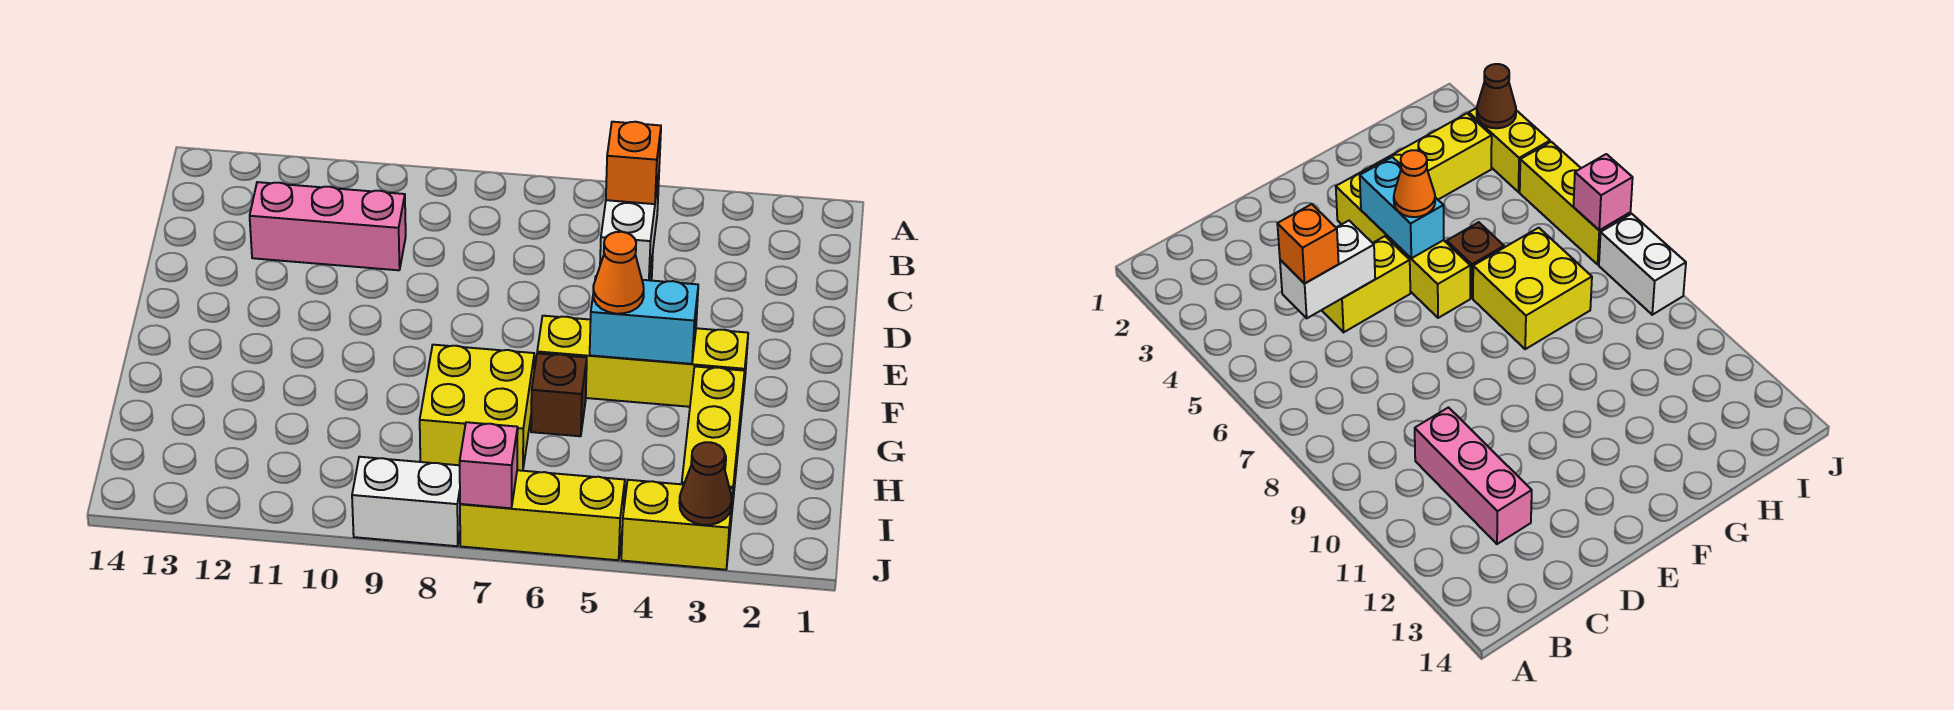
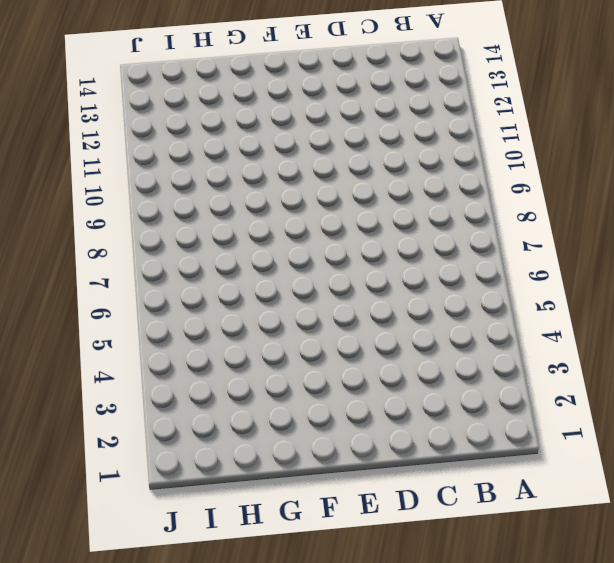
none -> pink 1x3 brick [250,182,406,270]
none -> yellow 1x2 brick [1322,236,1410,332]
none -> yellow 1x4 brick [537,316,748,407]

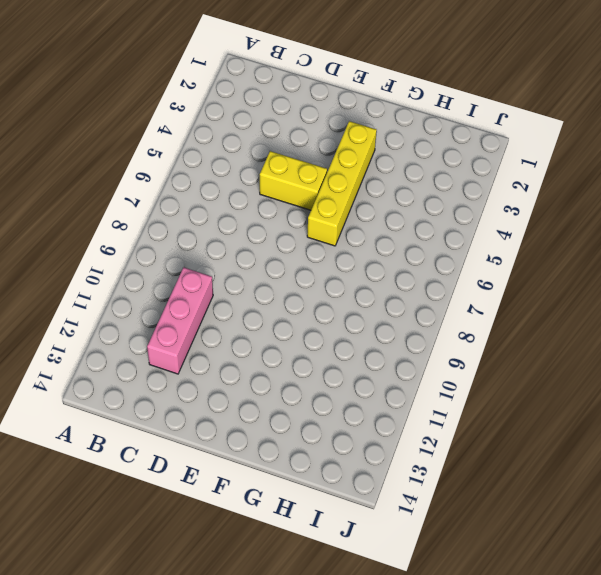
none -> yellow 1x3 brick [682,367,745,518]
none -> brown 1x1 brick [531,353,587,436]
none -> yellow 2x2 brick [420,345,534,471]

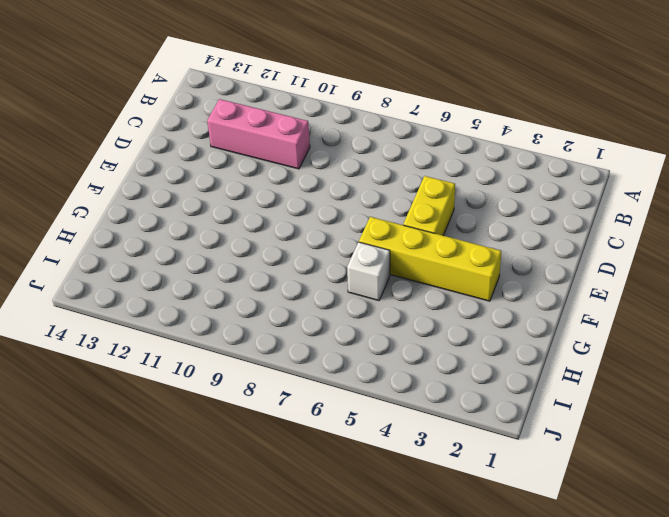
white 1x1 brick [347,242,390,301] -> brown 1x1 brick [531,353,587,436]
none -> yellow 1x3 brick [682,367,745,518]
none -> yellow 2x2 brick [420,345,534,471]
none -> yellow 1x2 brick [621,480,733,570]

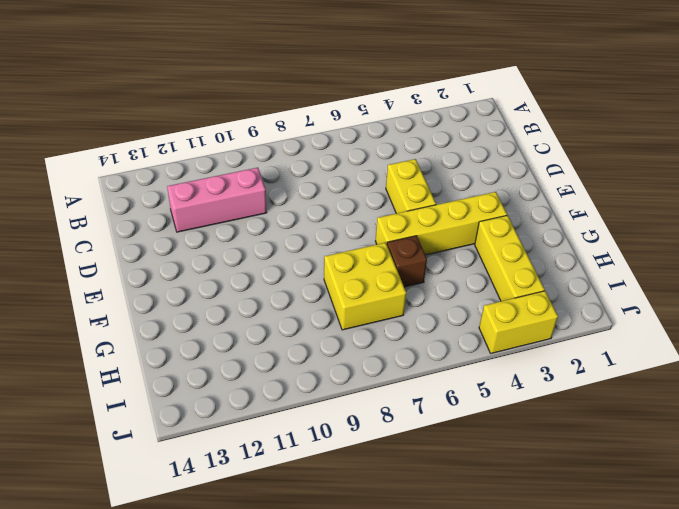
none -> yellow 1x3 brick [460,470,625,560]
none -> white 1x2 brick [352,457,460,546]
none -> white 1x2 brick [600,176,659,280]

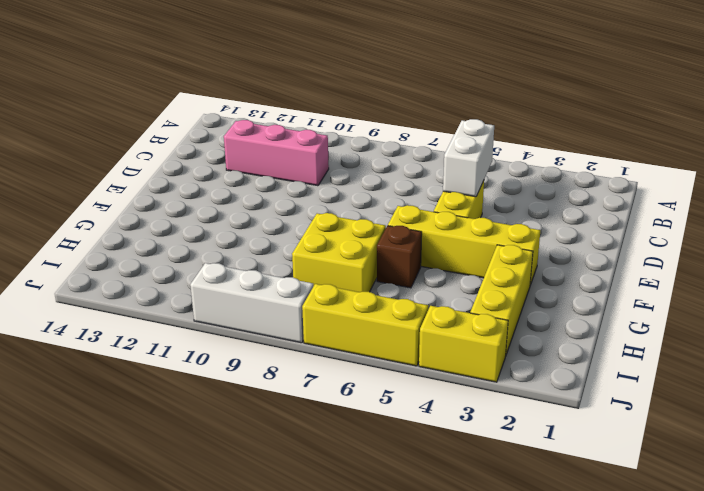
white 1x3 brick [190,263,313,343] -> white 1x2 brick [352,457,460,546]
none -> cyan 1x2 brick [590,276,698,364]
none -> brown 1x1 cone [679,442,732,525]
none -> pink 1x1 brick [460,422,518,508]

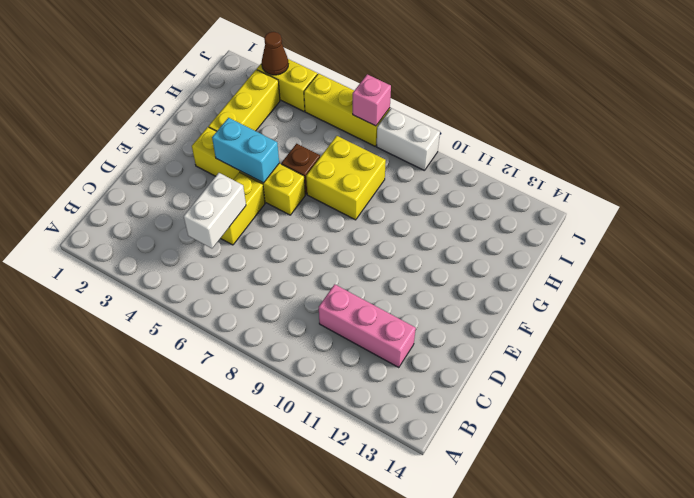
none -> orange 1x1 brick [606,122,661,204]
none -> orange 1x1 cone [593,232,644,314]

